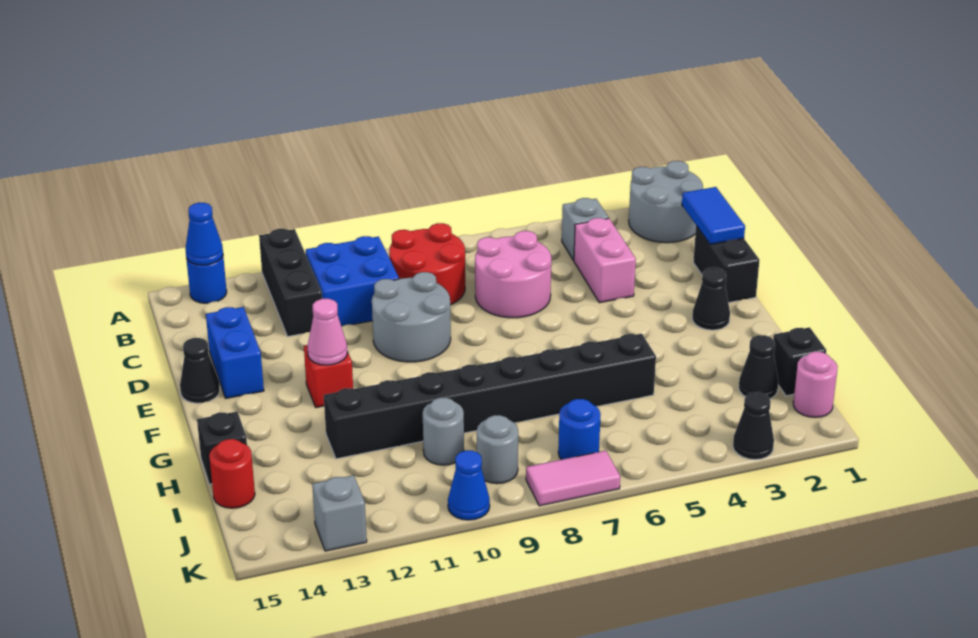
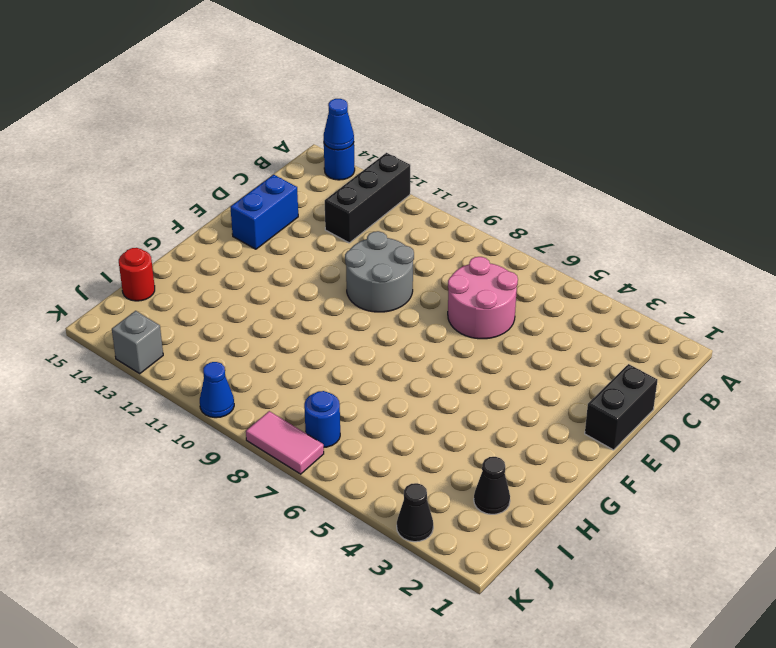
none -> grey 2x2 round brick [629,161,703,243]
none -> grey 1x1 brick [562,198,609,261]
none -> red 2x2 round brick [389,223,465,305]
none -> blue 2x2 brick [306,236,399,326]

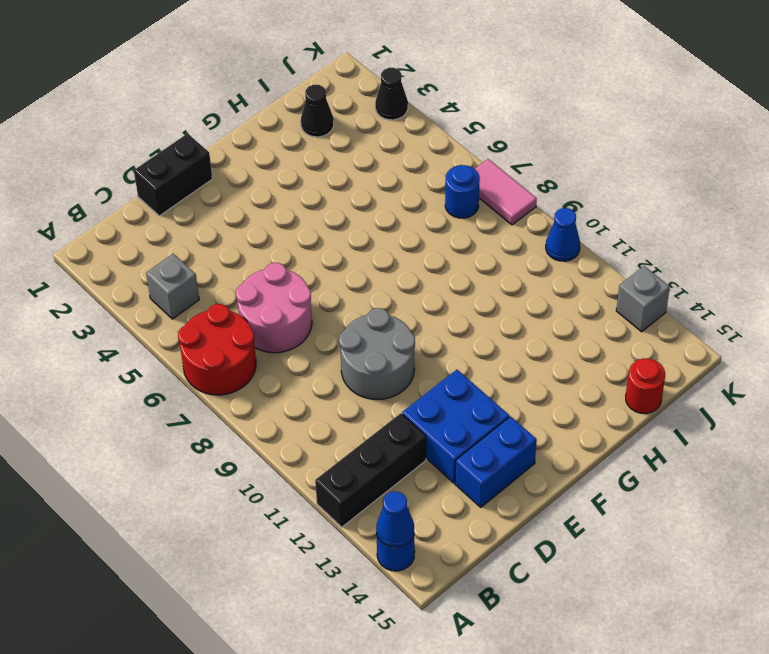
red 2x2 round brick [178,304,256,395] -> red 2x2 round brick moved to [389,223,465,305]
blue 2x2 brick [402,370,509,483] -> blue 2x2 brick moved to [306,236,399,326]
none -> grey 2x2 round brick [629,161,703,243]
none -> pink 1x2 brick [574,218,636,303]
none -> black 1x1 cone [180,338,220,403]
none -> black 1x1 cone [692,267,730,330]

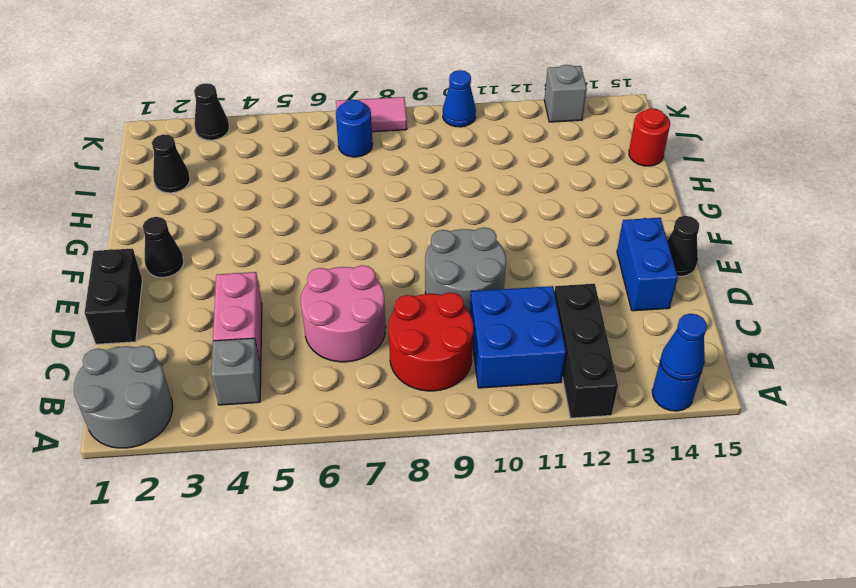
none -> red 1x1 brick [304,345,353,408]
none -> black 1x8 brick [324,334,656,459]
none -> black 1x1 brick [197,412,247,484]
none -> black 1x1 brick [773,327,826,396]

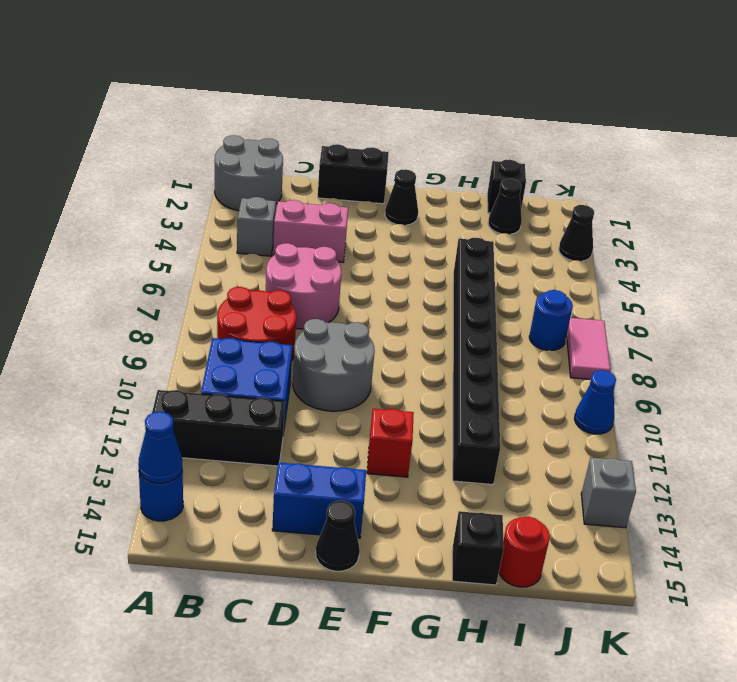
none -> grey 1x1 round brick [423,398,464,465]
none -> pink 1x1 round brick [793,352,838,418]
none -> grey 1x1 round brick [477,415,518,484]
none -> blue 1x2 tile [682,187,745,244]

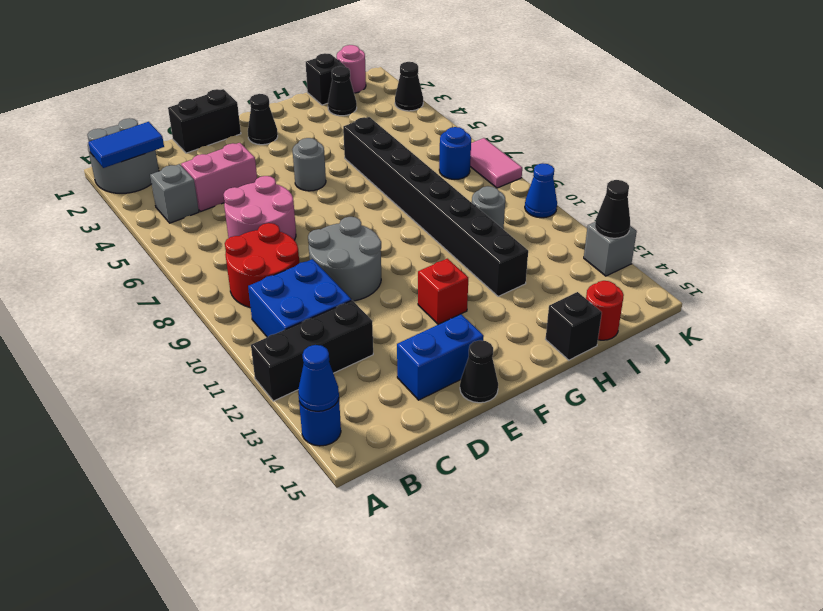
blue 1x2 tile [88,122,164,168] -> blue 1x2 tile moved to [682,187,745,244]
grey 1x1 round brick [292,138,326,191] -> grey 1x1 round brick moved to [477,415,518,484]
black 1x1 cone [595,180,630,238] -> none
none -> pink 1x1 cone [307,299,347,365]

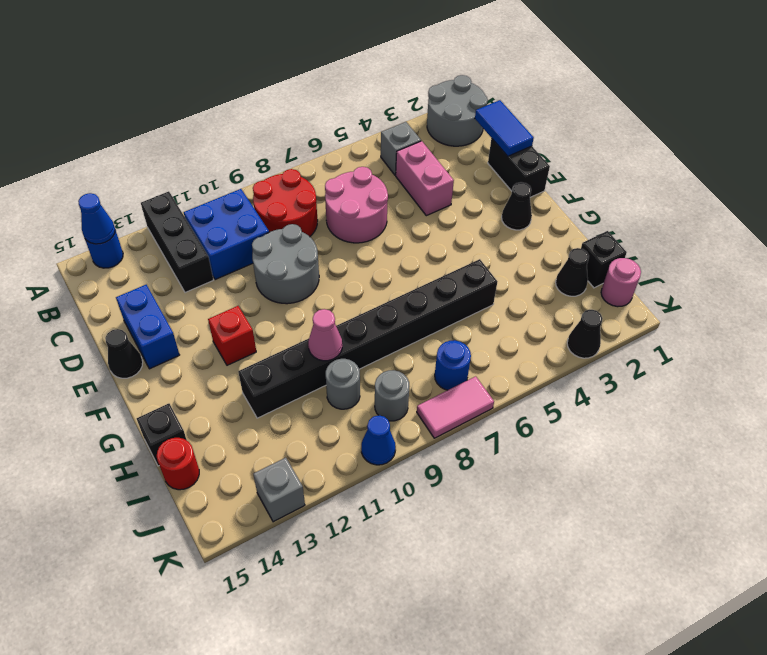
pink 1x1 cone [308,309,342,361] -> pink 1x1 cone moved to [307,299,347,365]

